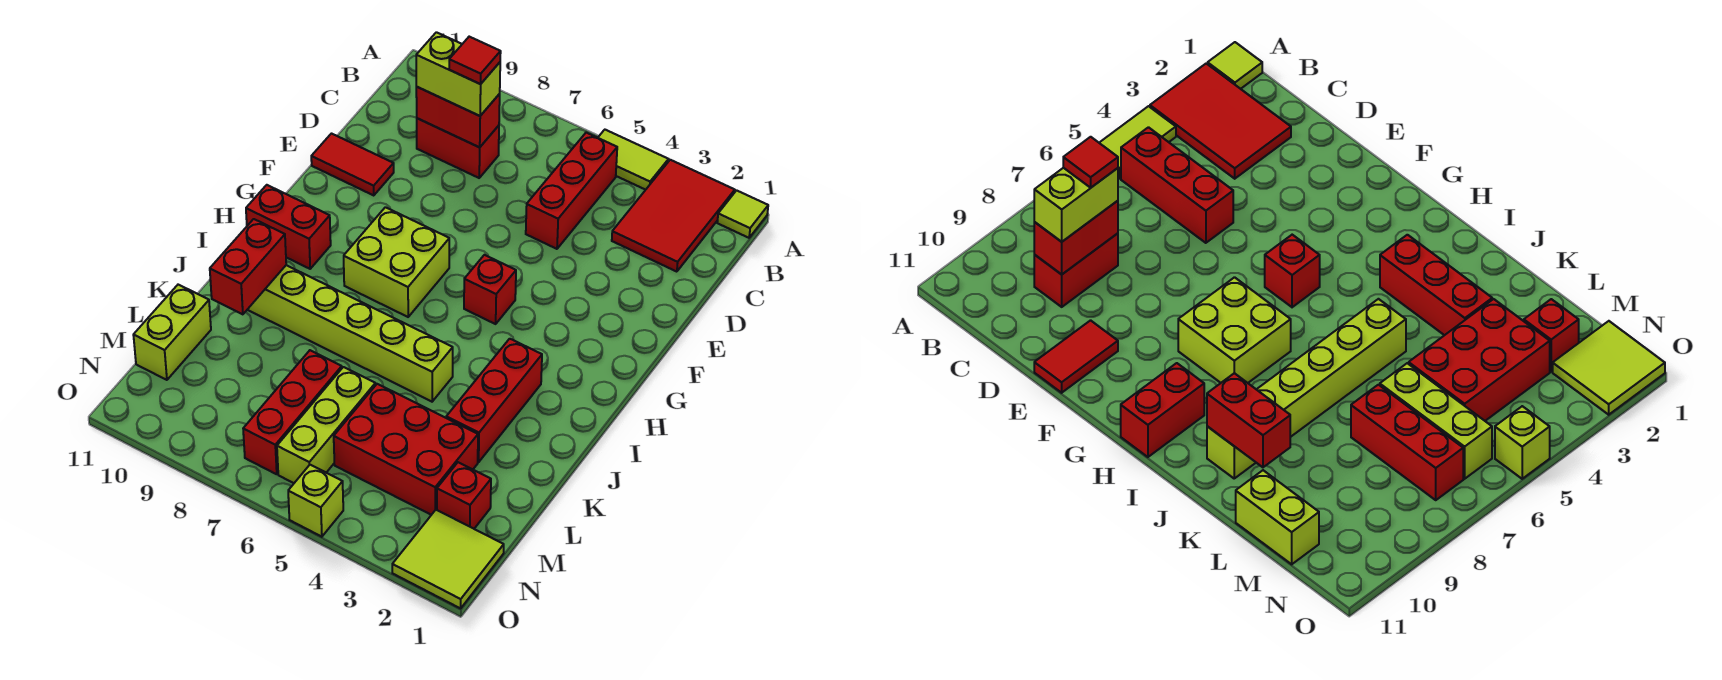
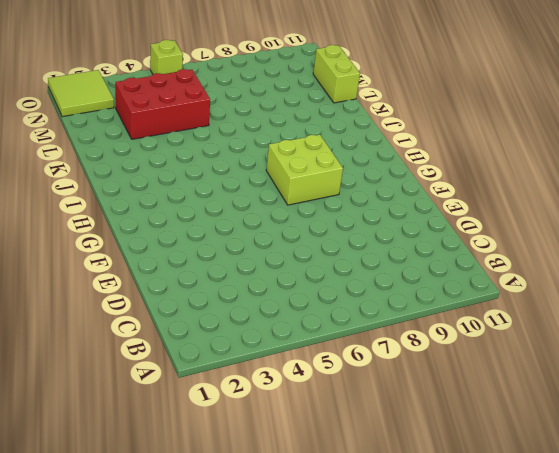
none -> lime 1x1 tile [717,190,768,238]
none -> red 2x3 tile [612,160,735,272]
none -> lime 1x2 tile [598,130,669,190]

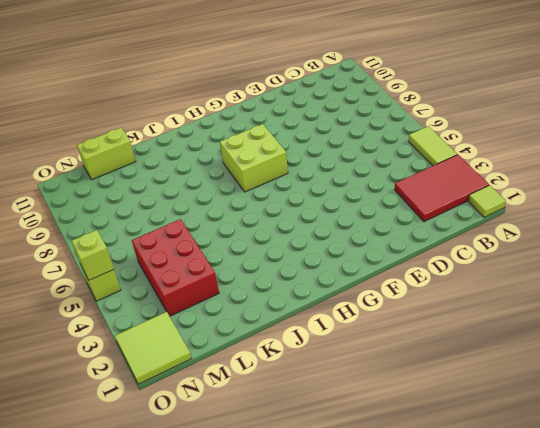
lime 1x1 brick [72,230,114,280] -> none
none -> red 1x3 brick [526,132,617,249]
none -> red 1x2 brick [417,118,499,178]
none -> red 1x2 tile [311,134,394,196]

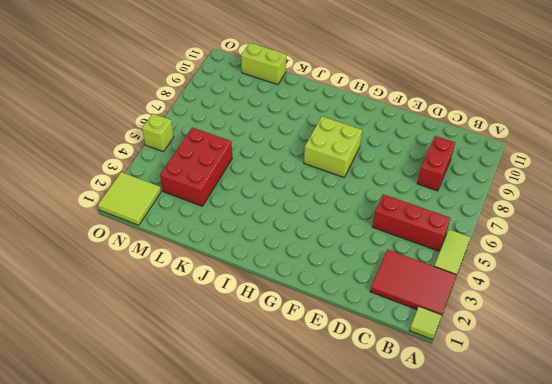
none -> red 1x2 tile [311,134,394,196]
none -> red 1x1 brick [464,255,516,324]
none -> red 1x2 brick [246,185,331,269]

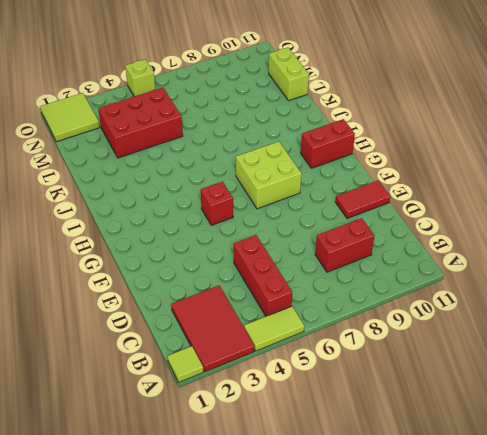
none -> red 1x3 brick [446,339,542,462]
none -> lime 1x6 brick [247,265,453,402]
none -> lime 1x3 brick [277,367,375,483]

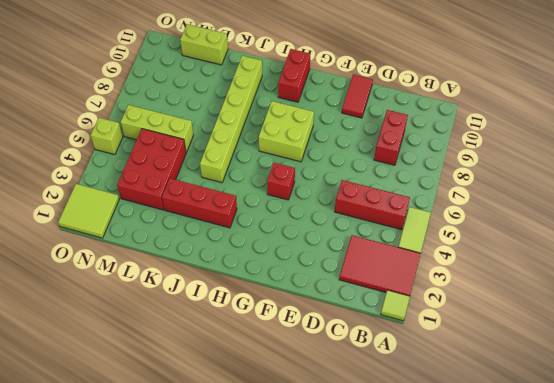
none -> red 1x3 brick [243,350,342,474]
none -> red 1x1 brick [437,462,491,529]
none -> red 1x2 brick [416,87,500,147]

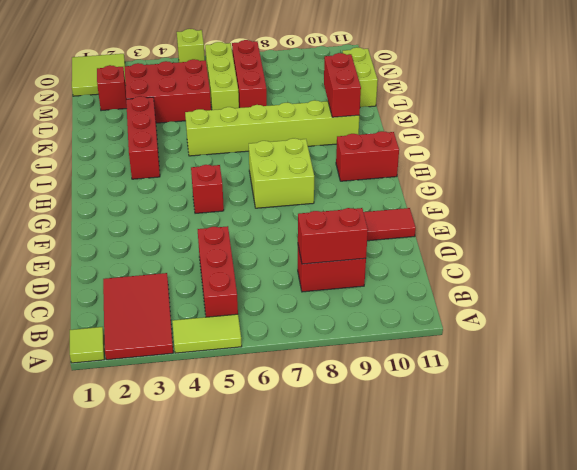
none -> lime 1x2 brick [416,32,500,116]
none -> red 1x1 tile [449,37,501,84]

